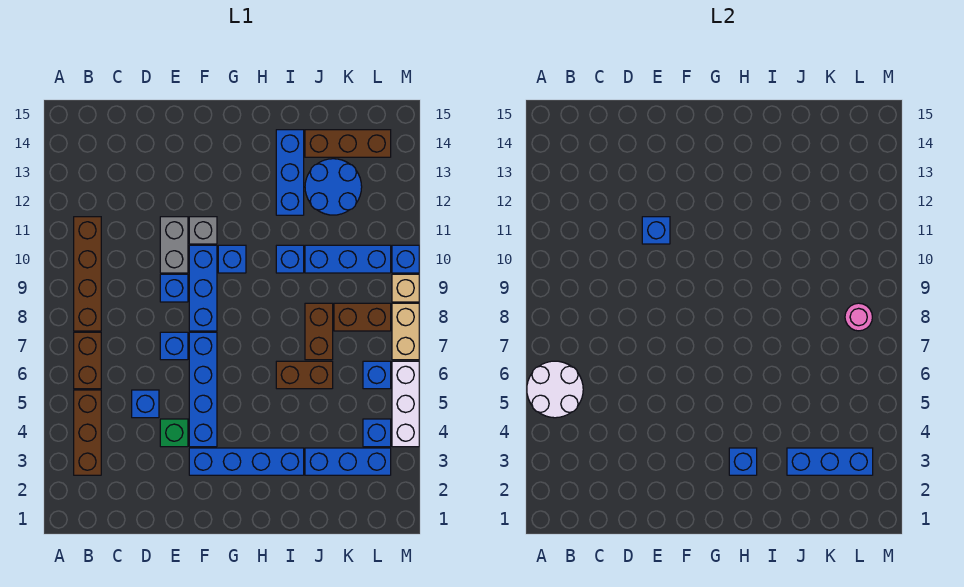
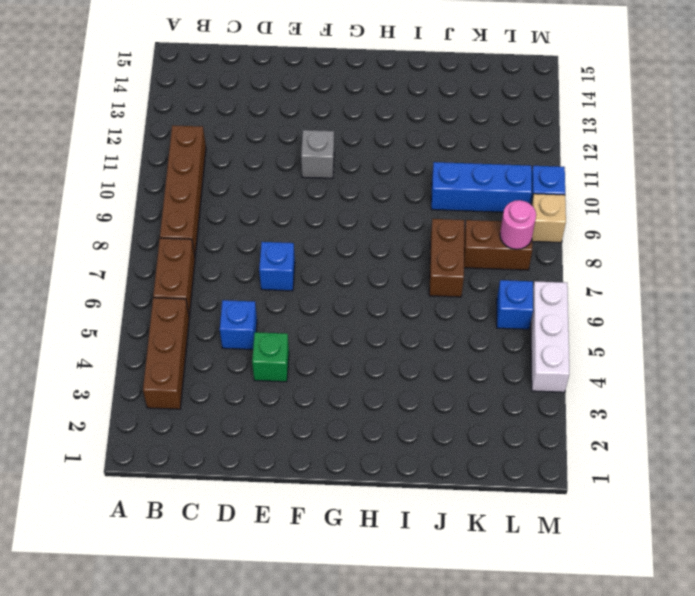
none -> blue 1x1 brick [160,274,188,302]
none -> grey 1x2 brick [160,217,188,273]
none -> blue 1x4 brick [189,448,304,475]
none -> blue 1x4 brick [189,332,217,447]

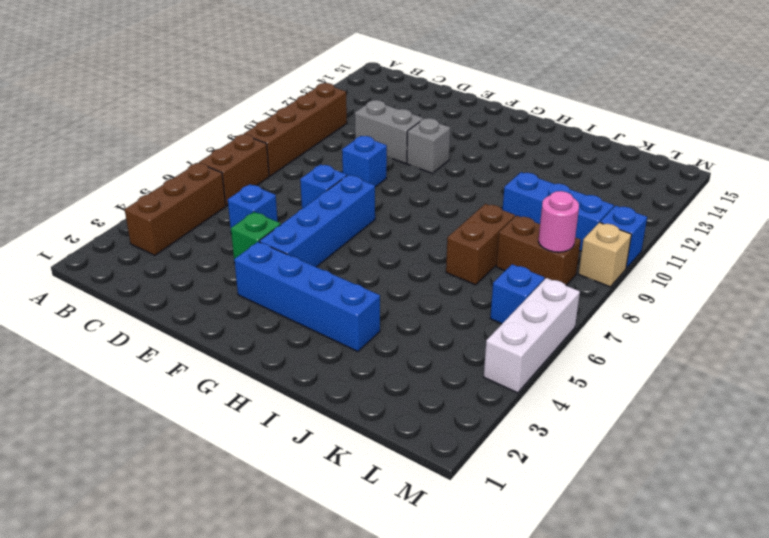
grey 1x2 brick [355,100,423,163] -> grey 1x2 brick turned to [160,217,188,273]
none -> blue 1x3 brick [189,245,217,331]
none -> blue 1x1 brick [218,245,246,273]
none -> brown 1x2 brick [276,361,333,389]
none -> blue 1x1 brick [276,245,304,273]

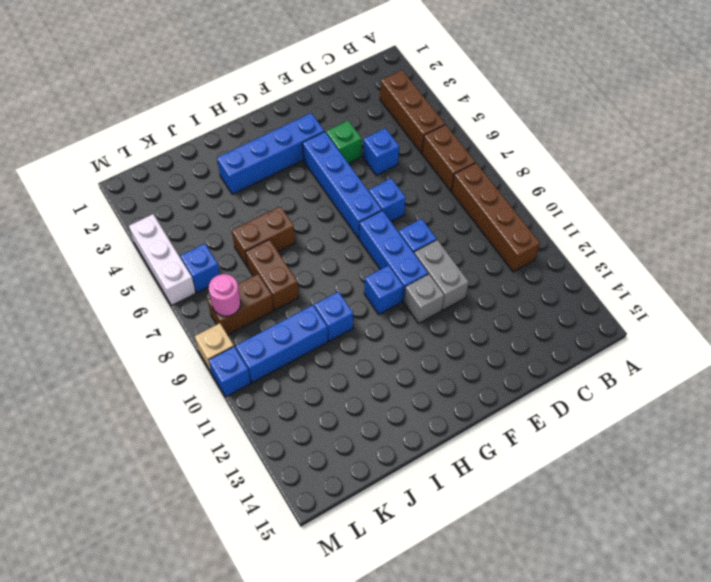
none -> blue 1x3 brick [276,130,304,215]
none -> blue 1x3 brick [305,448,391,475]
none -> blue 2x2 round brick [305,159,362,215]
none -> brown 1x3 brick [305,130,391,157]

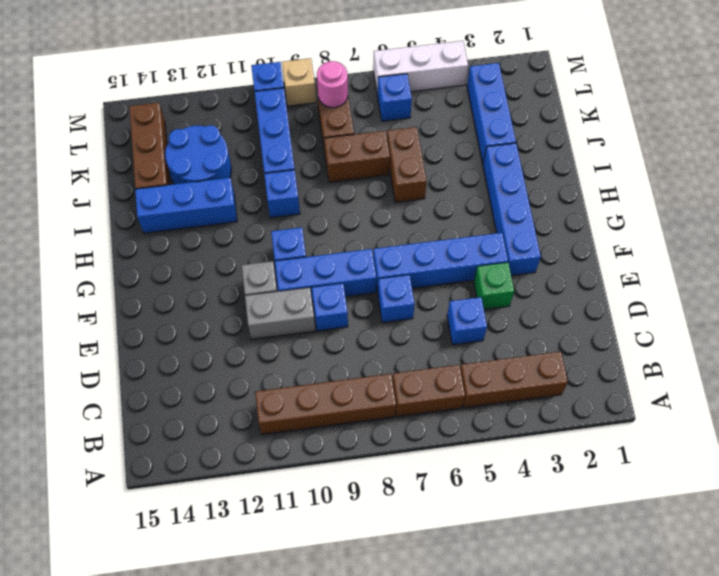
none -> blue 1x1 brick [363,419,391,447]
none -> tan 1x2 brick [392,303,419,360]
none -> white 2x2 round brick [527,361,583,418]
none -> blue 1x1 brick [642,217,670,244]

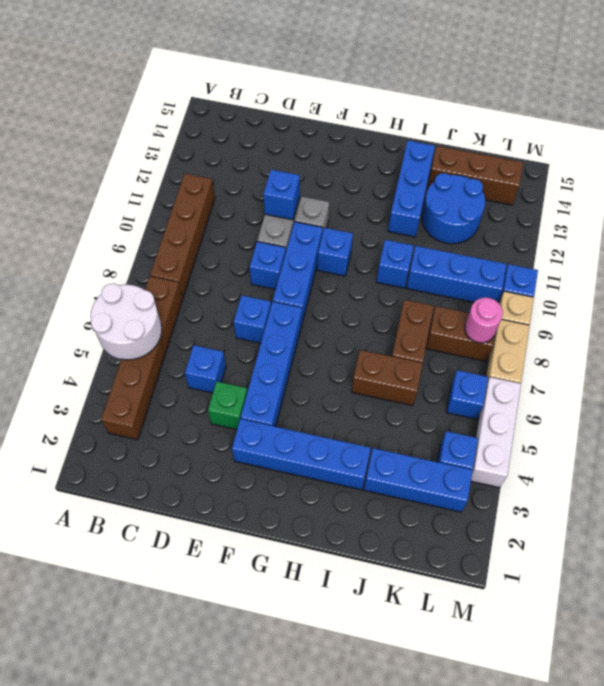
none -> blue 1x1 brick [729,448,757,475]
none -> blue 1x3 brick [787,448,873,475]

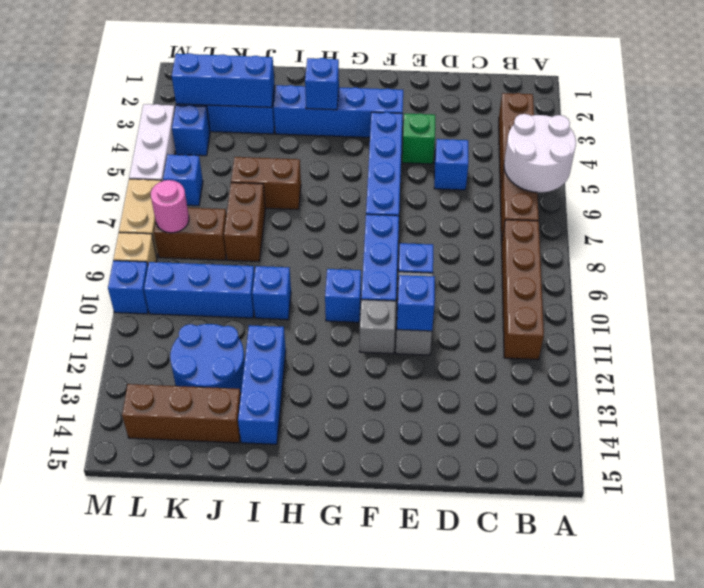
none -> blue 1x1 brick [160,332,188,360]

